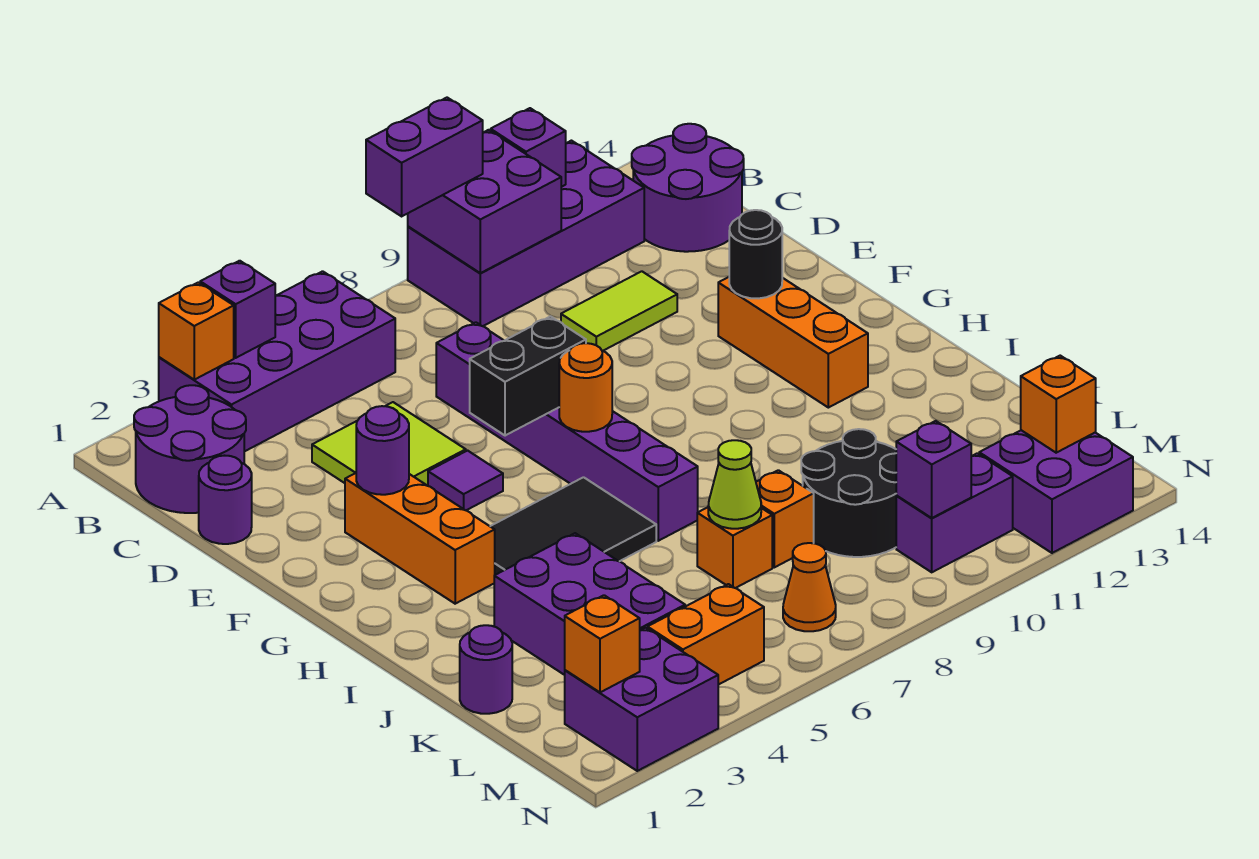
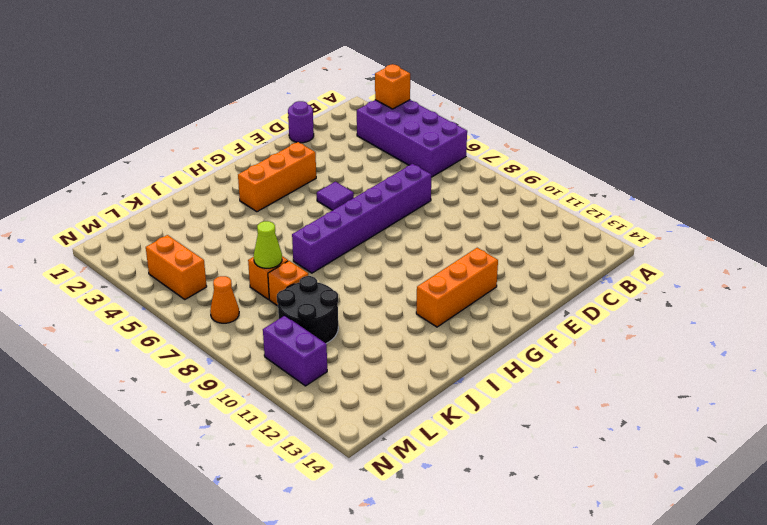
none -> purple 2x4 brick [408,141,644,326]
none -> purple 2x2 round brick [134,385,246,513]
none -> purple 2x2 round brick [632,124,744,252]
none -> lime 2x2 tile [312,402,466,486]

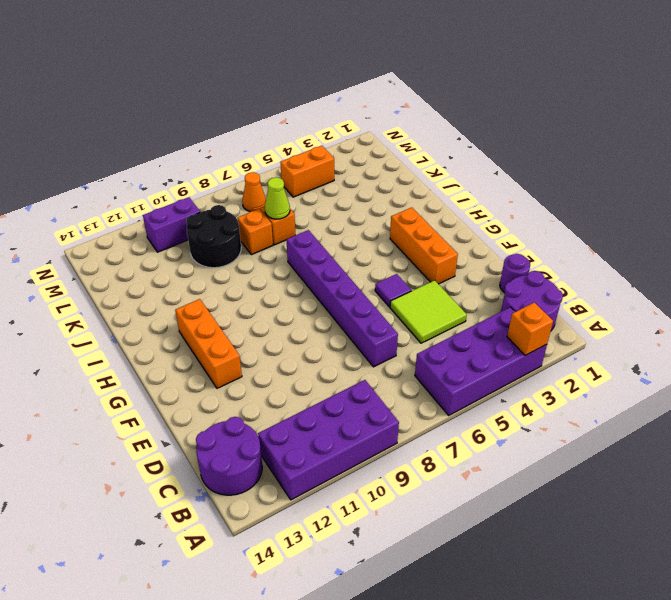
none -> lime 1x2 tile [561,271,677,351]
none -> black 2x3 tile [490,477,656,575]
none -> purple 2x3 brick [494,533,685,675]
none -> purple 1x1 round brick [460,625,512,714]

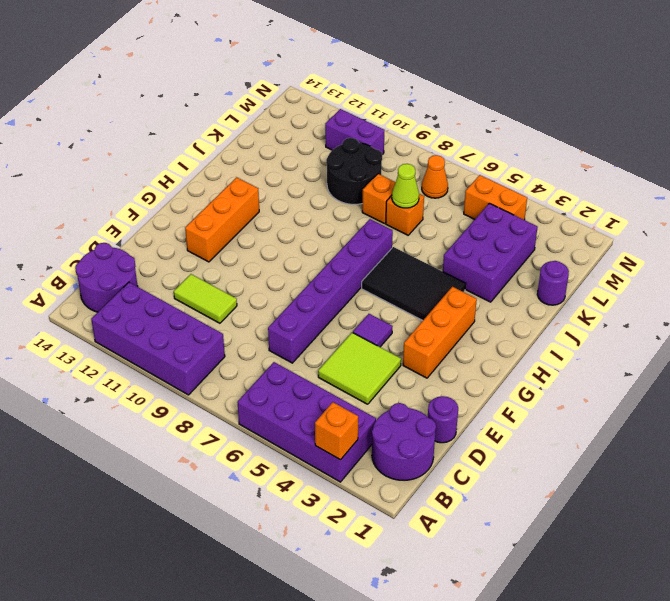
none -> purple 2x2 brick [565,628,718,771]
none -> purple 2x2 brick [979,430,1133,553]
none -> purple 1x1 brick [200,261,275,358]
none -> purple 2x2 brick [408,130,561,273]

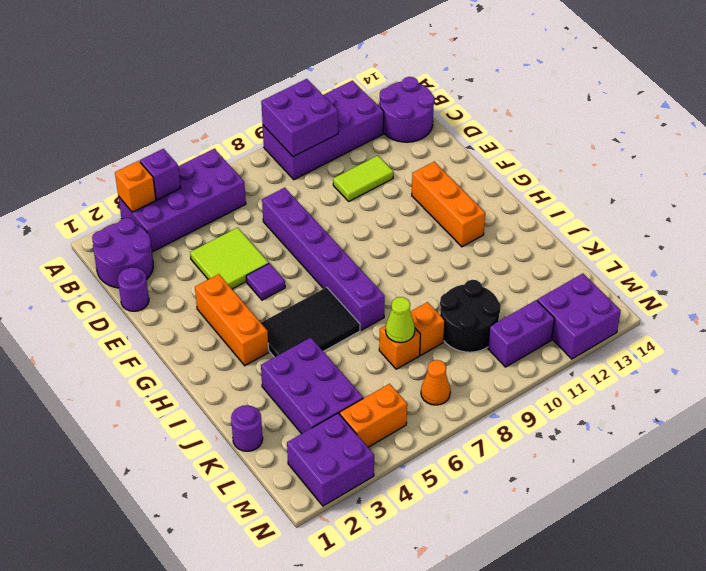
none -> purple 1x1 brick [491,108,566,187]
none -> purple 1x1 round brick [356,406,409,495]
none -> black 1x2 brick [470,317,586,436]
none -> black 1x1 round brick [729,210,782,298]

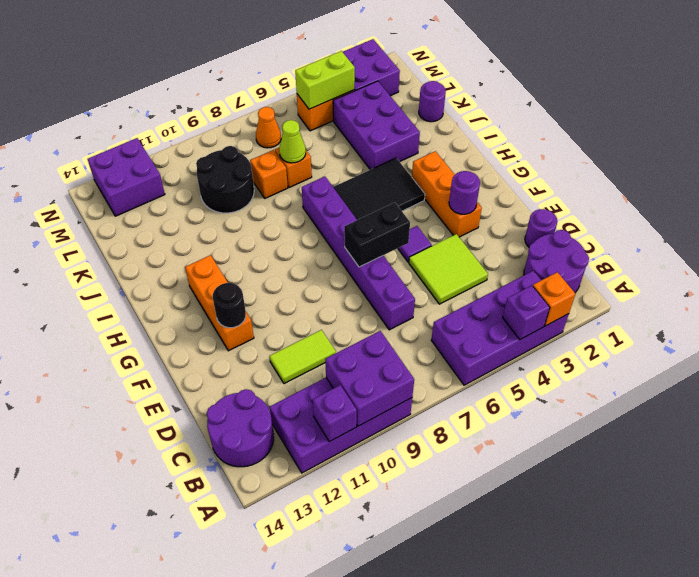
lime 1x2 brick [295,51,355,109] -> none
none -> purple 1x2 brick [896,453,1013,572]
none -> orange 1x1 round brick [559,343,612,432]
none -> orange 1x1 brick [565,595,640,692]
none -> purple 1x1 brick [896,421,971,518]

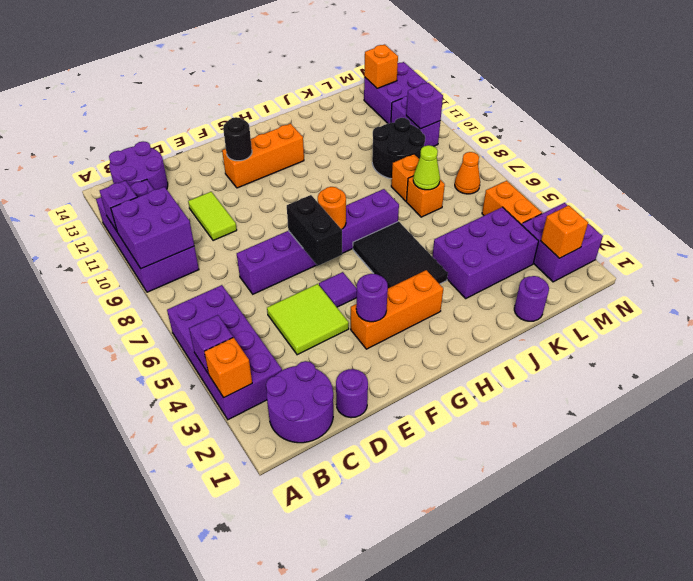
none -> purple 1x2 brick [366,98,483,216]

